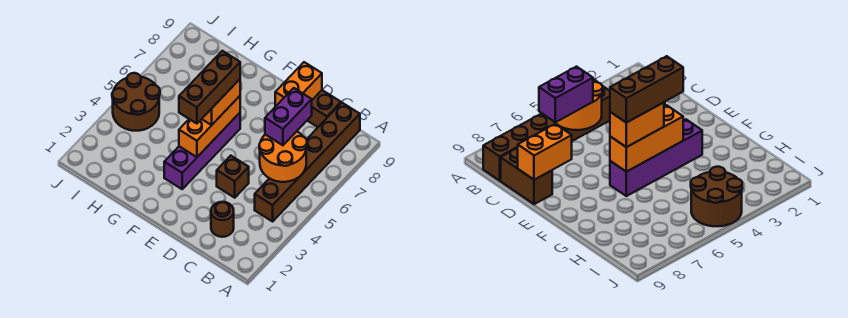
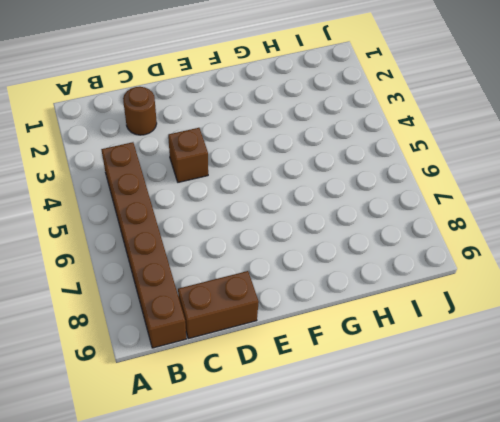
none -> purple 1x4 brick [164,113,240,189]
none -> brown 2x2 round brick [112,73,160,131]
none -> orange 2x2 round brick [259,132,307,182]

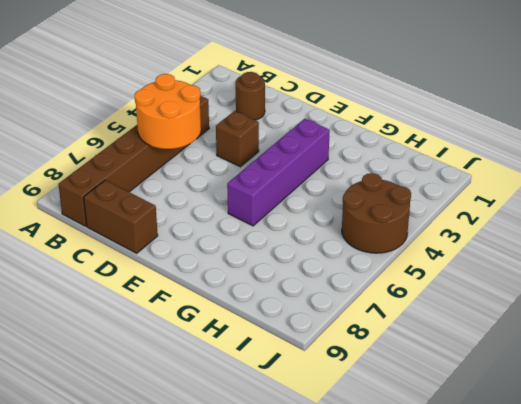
none -> orange 1x2 brick [275,62,322,107]
none -> orange 1x3 brick [179,96,240,157]
none -> purple 1x2 brick [265,88,312,145]

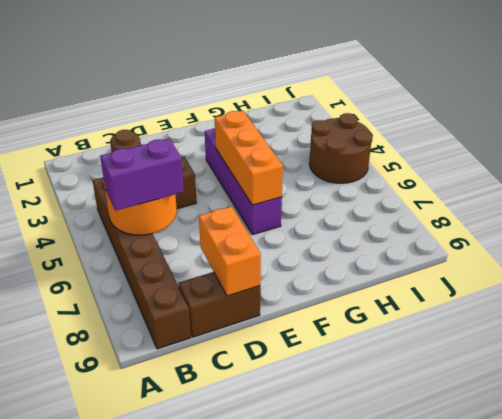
purple 1x2 brick [100,138,184,211] -> purple 1x2 brick turned to [265,88,312,145]
none -> orange 1x2 brick [202,79,240,125]
none -> brown 1x3 brick [179,51,240,124]

